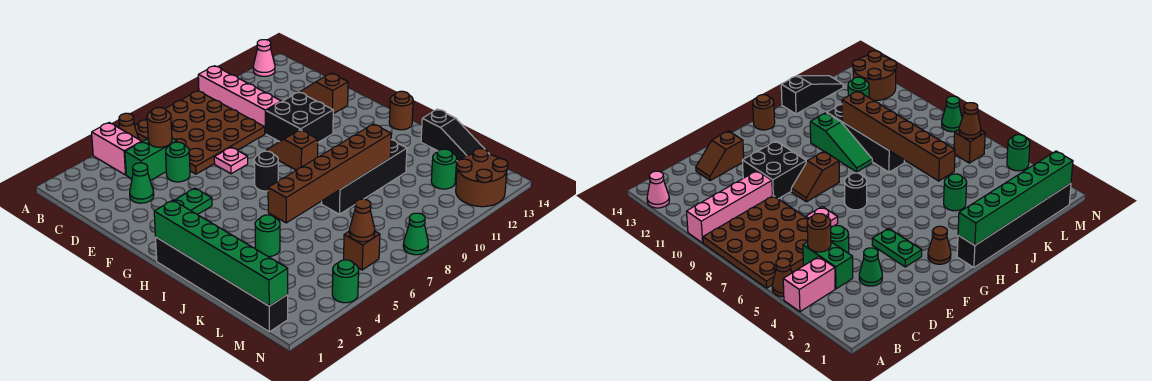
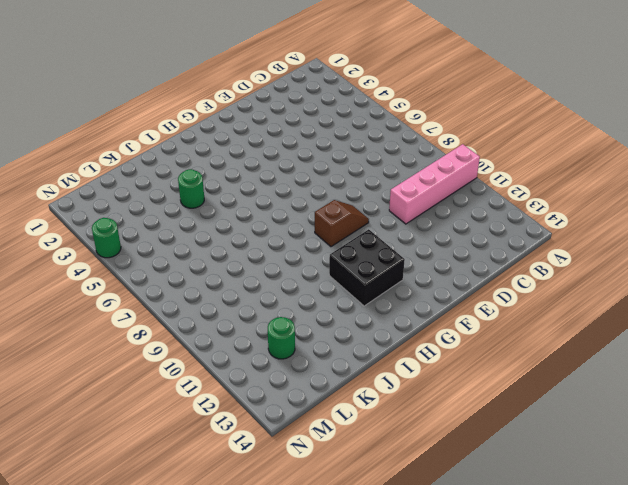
black 2x2 brick [329,229,405,306] -> black 2x2 brick moved to [266,92,333,142]
none -> pink 1x2 brick [92,123,142,175]
none -> brown 1x1 cone [119,113,139,139]
none -> brown 4x4 plate [135,91,265,174]
none -> pink 1x1 cone [253,40,275,76]

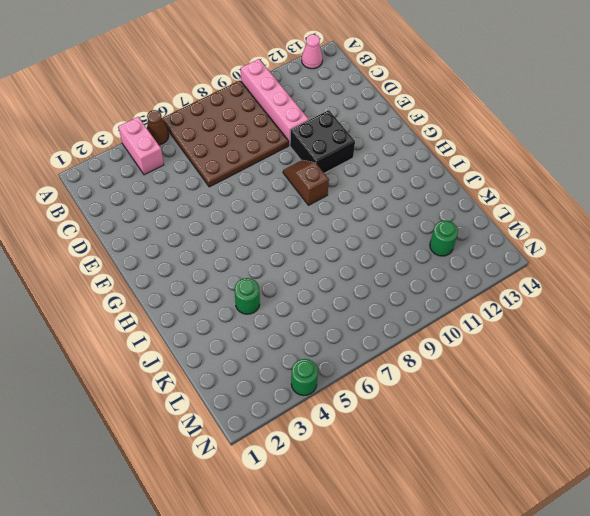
none -> green 1x2 brick [125,138,177,181]
none -> green 1x1 cone [130,163,154,203]
none -> green 1x1 round brick [166,142,190,182]
none -> brown 1x2 slope [300,73,348,114]

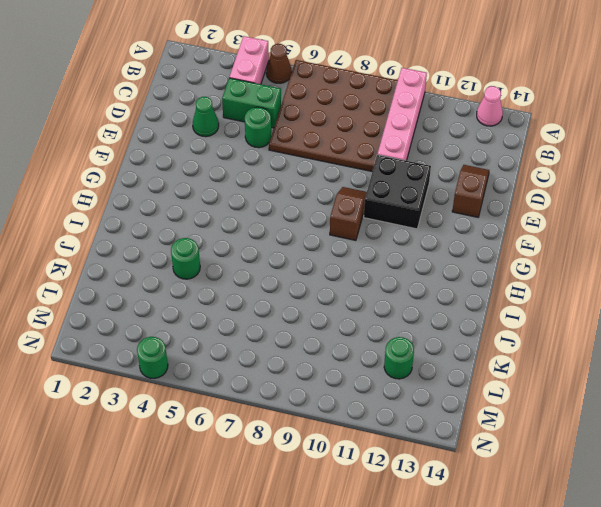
none -> pink 1x1 plate [214,147,248,174]
none -> green 1x2 plate [174,188,212,215]
none -> brown 1x1 cone [928,226,951,264]
none -> black 1x1 round brick [254,151,278,191]

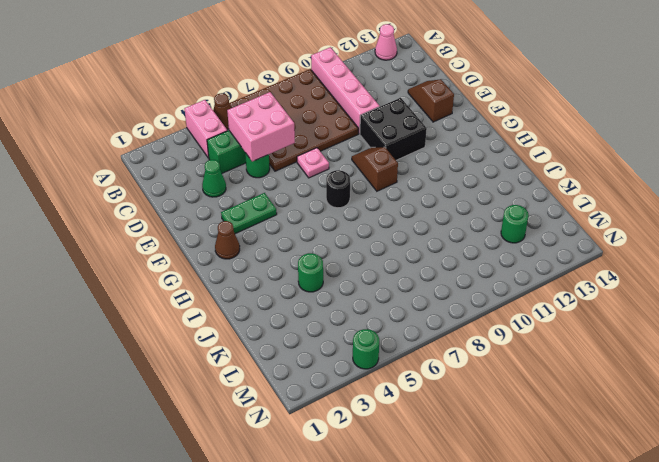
pink 2x2 brick [227,92,295,161] -> brown 1x1 round brick [147,108,172,147]
none -> black 1x6 brick [156,237,288,332]
none -> brown 1x1 round brick [389,91,413,130]
none -> green 1x3 slope [810,113,872,172]
none -> black 1x4 brick [322,140,407,214]

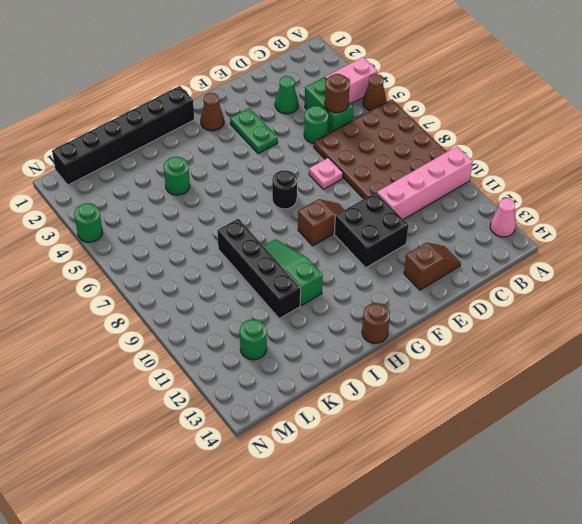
none -> black 1x3 slope [421,109,489,161]
none -> brown 1x1 brick [344,232,380,270]
none -> brown 2x2 round brick [456,149,508,207]
none -> green 1x1 cone [403,213,428,255]

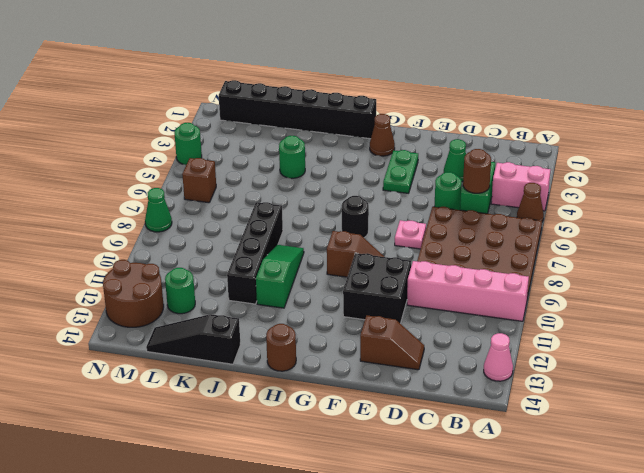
none -> green 1x6 brick [154,200,288,306]
none -> brown 1x6 brick [268,124,391,223]
none -> brown 1x1 cone [349,199,375,242]

